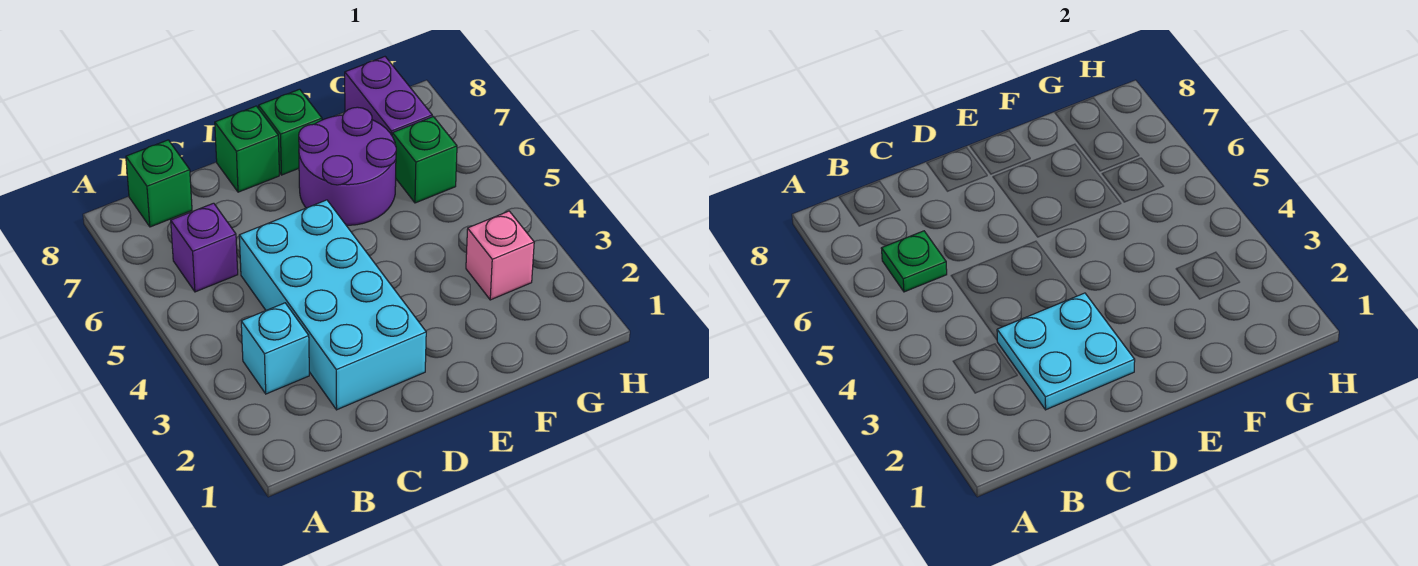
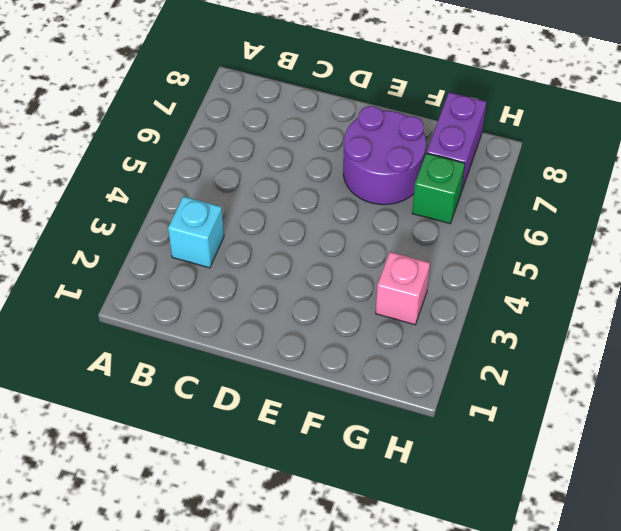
none -> purple 1x1 brick [171,203,238,292]
none -> green 1x1 brick [126,140,192,227]
none -> cyan 2x4 brick [239,200,426,410]

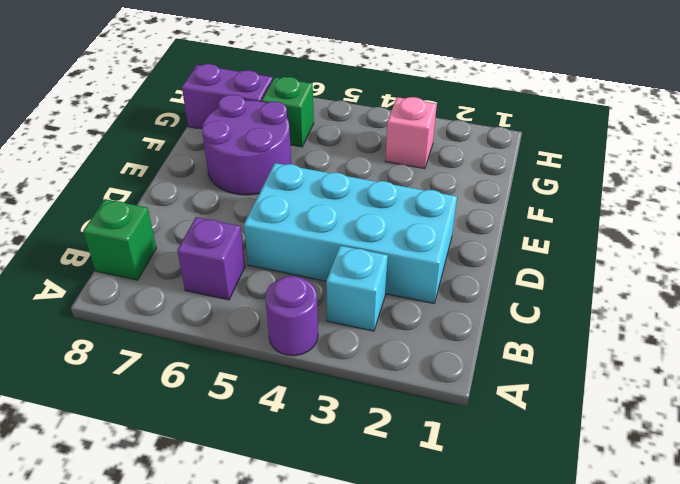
purple 1x1 round brick [265,276,318,356] -> none
none -> green 1x1 brick [215,106,279,192]
none -> green 1x1 brick [259,89,322,175]
none -> green 1x1 plate [881,231,947,292]

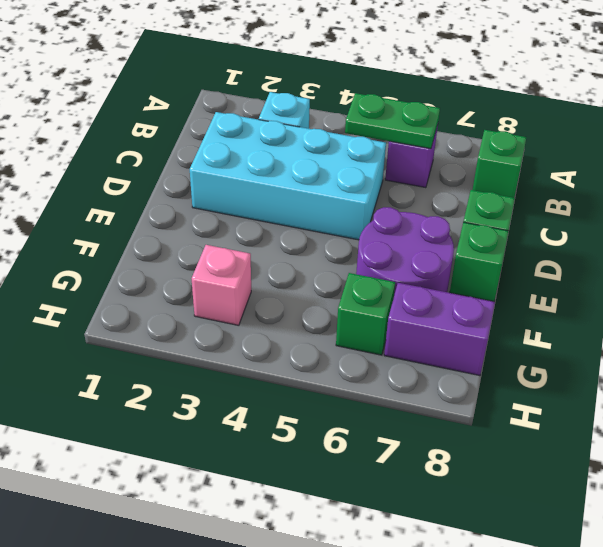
green 1x2 plate [345,93,440,149] -> green 1x1 plate [881,231,947,292]
none -> cyan 2x2 plate [997,293,1135,410]

